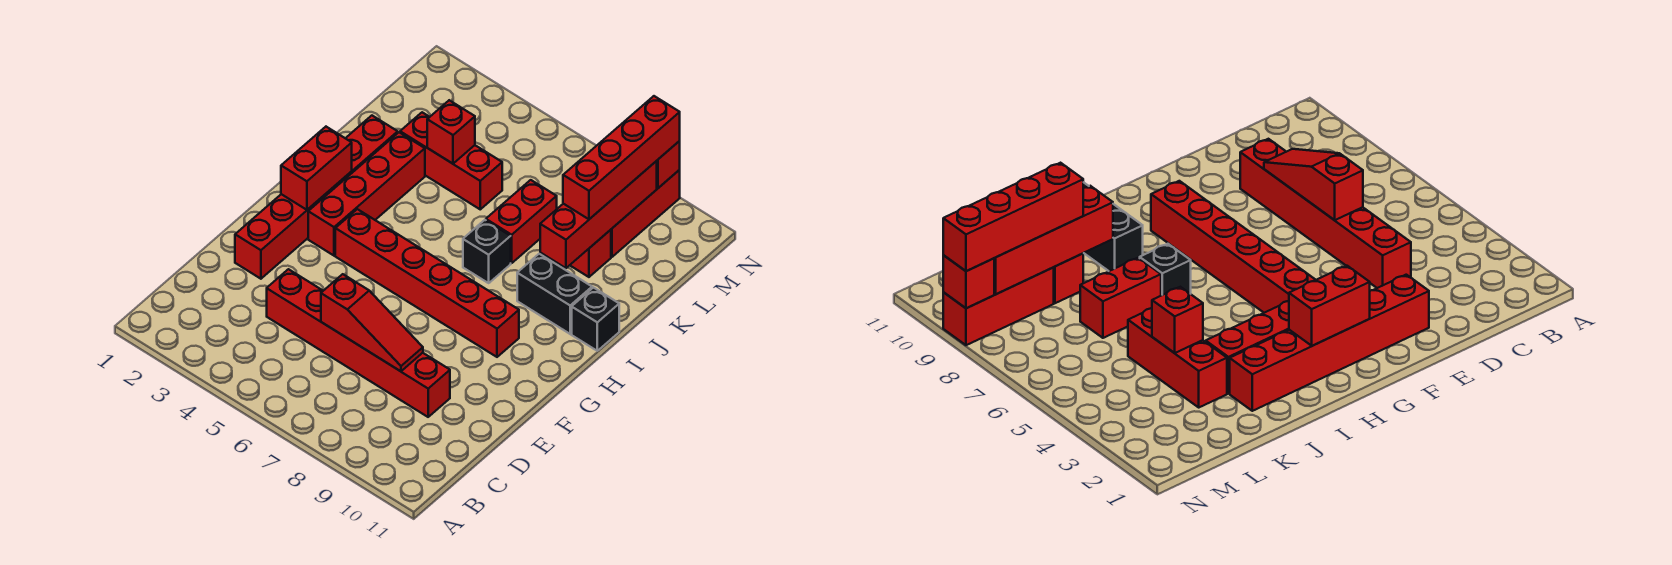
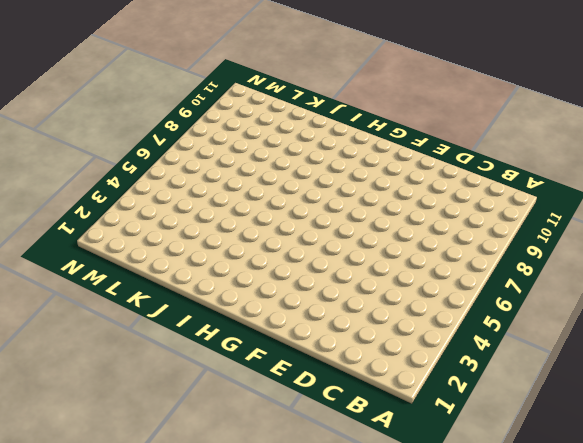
none -> red 1x6 brick [267,269,450,417]
none -> red 1x6 brick [235,116,398,279]
none -> red 1x4 brick [308,132,425,256]

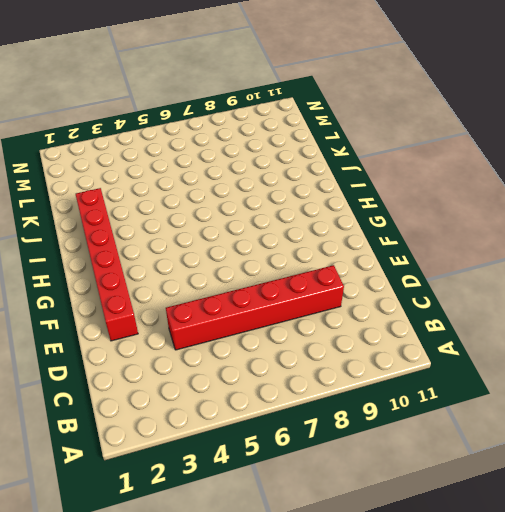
none -> red 1x4 brick [308,132,425,256]
none -> red 1x6 brick [335,209,519,357]
none -> black 1x1 brick [463,220,511,283]

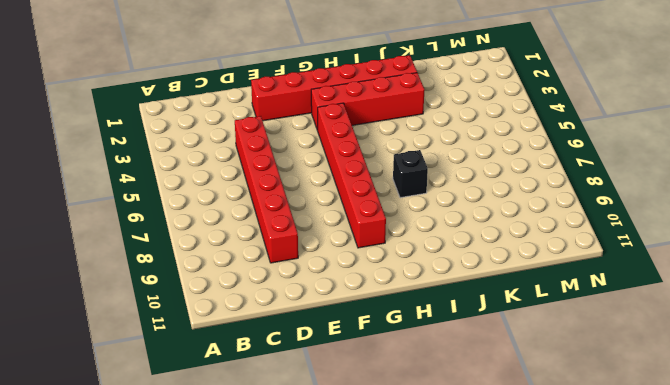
none -> black 1x2 brick [517,254,592,334]
none -> black 1x1 brick [572,288,619,351]
none -> red 1x2 brick [486,180,557,263]

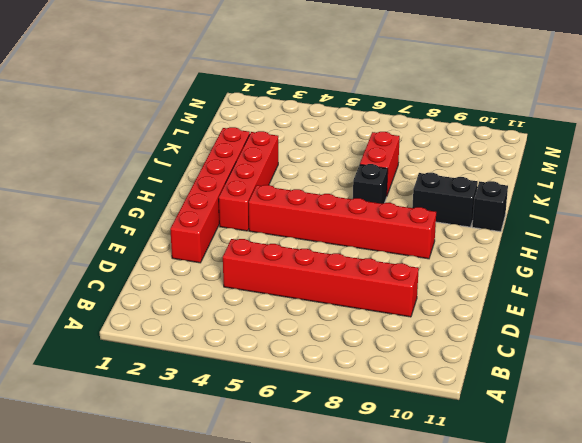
none -> red 1x3 brick [400,112,502,209]
none -> red 1x1 brick [570,230,611,277]
none -> red 1x3 brick [611,170,680,257]

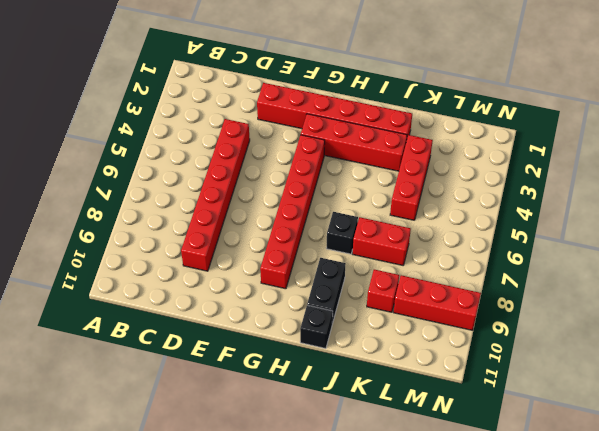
none -> red 1x3 slope [321,274,423,371]
none -> red 1x2 brick [281,127,352,210]
none -> red 1x4 brick [540,161,657,268]

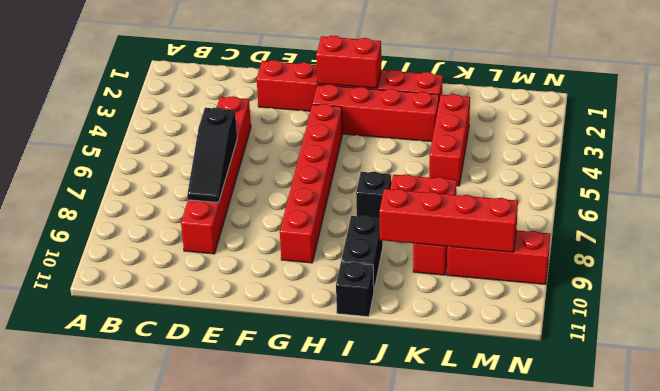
black 1x3 slope [187,107,237,203] -> red 1x3 slope [321,274,423,371]
none -> red 1x1 brick [427,100,475,164]
none -> red 1x1 brick [657,141,680,188]
none -> red 1x4 brick [563,96,680,219]

